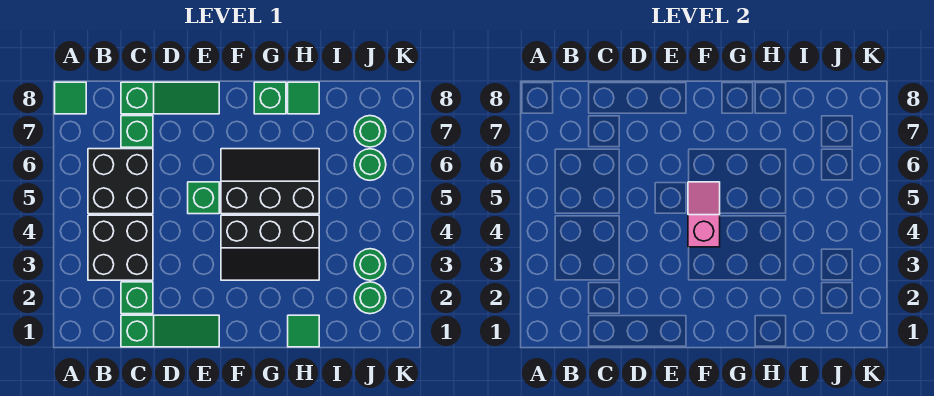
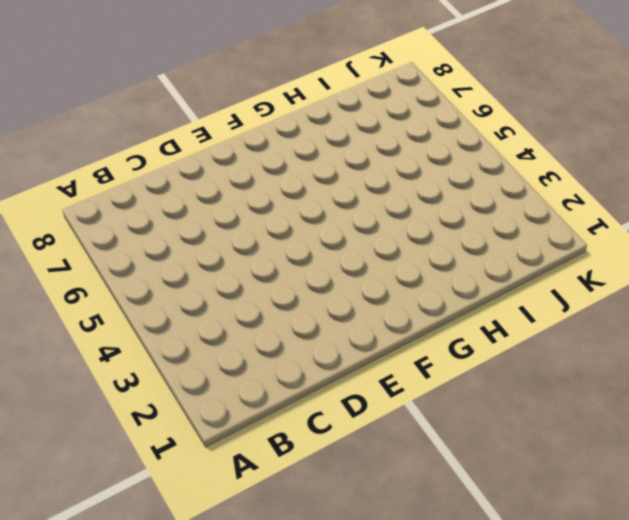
none -> green 1x1 tile [55,82,86,114]
none -> black 2x2 brick [88,215,153,280]
none -> black 2x2 brick [88,149,153,214]

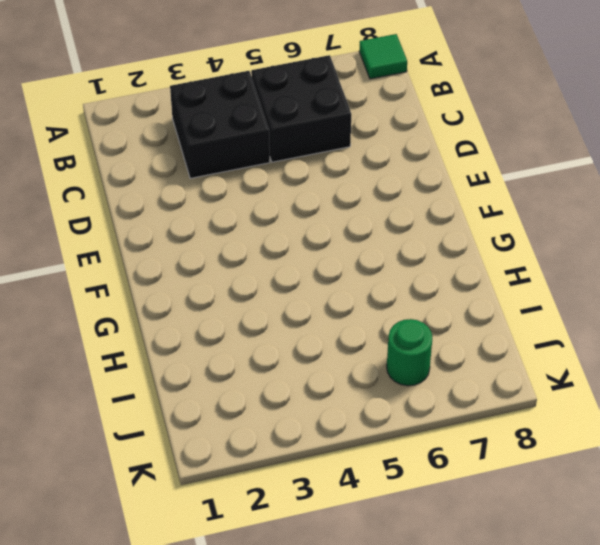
none -> green 1x3 slope [121,315,219,347]
none -> green 1x1 brick [121,282,153,314]
none -> green 1x1 brick [121,116,153,147]

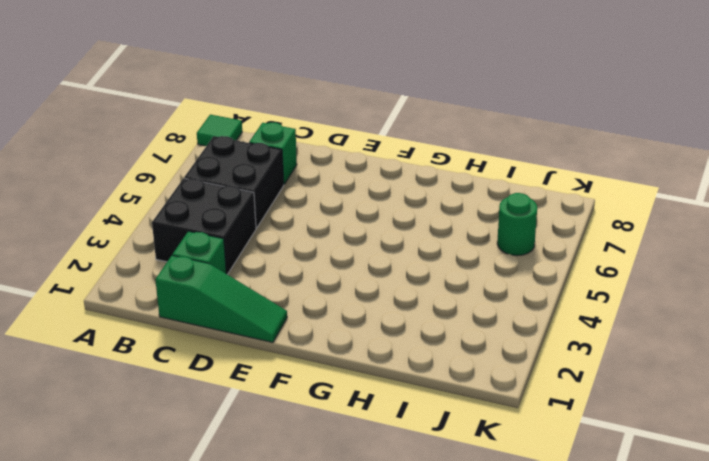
none -> green 1x3 slope [121,82,219,114]
none -> green 1x1 brick [188,182,219,214]
none -> black 2x3 slope [221,215,319,280]

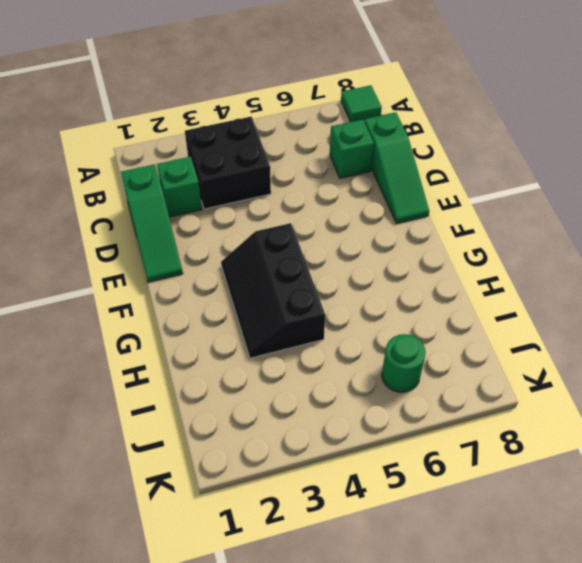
none -> black 2x2 brick [88,149,153,214]
none -> green 1x1 brick [188,182,219,214]
none -> black 2x3 slope [221,149,319,214]

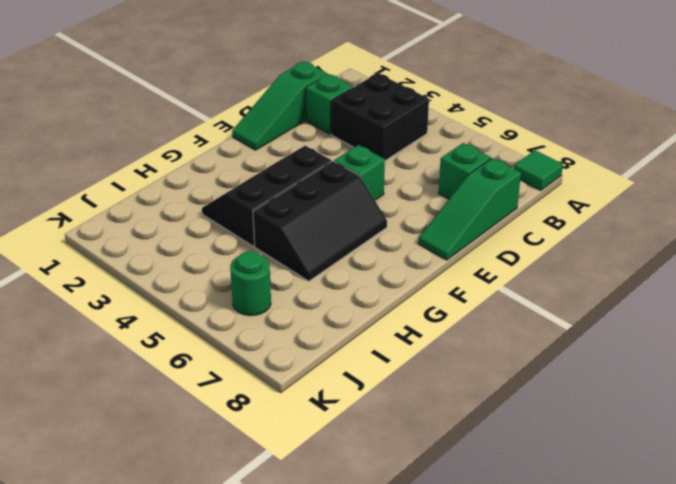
none -> black 2x2 brick [88,149,153,214]
none -> green 1x1 brick [254,82,286,114]
none -> green 1x1 tile [288,315,319,347]

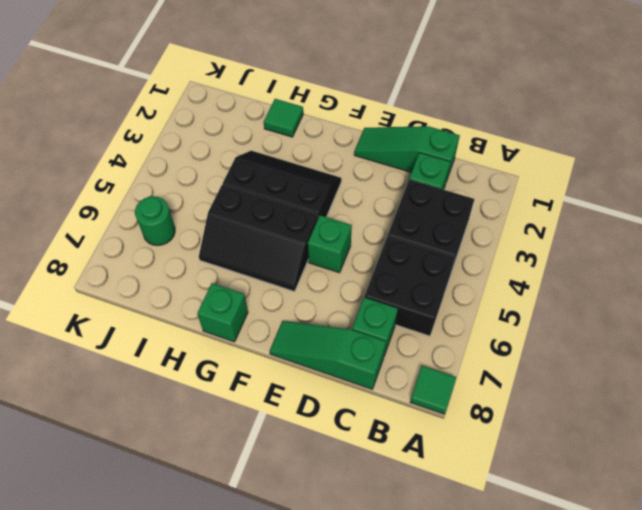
none -> green 1x1 tile [288,82,319,114]
none -> green 1x1 round brick [354,282,386,314]
none -> green 1x1 round brick [354,249,386,280]

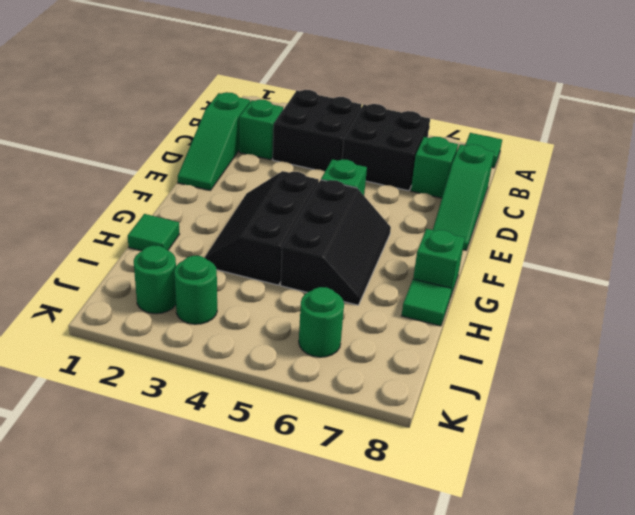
none -> green 1x1 round brick [354,116,386,147]
none -> pink 1x2 slope [688,182,720,247]

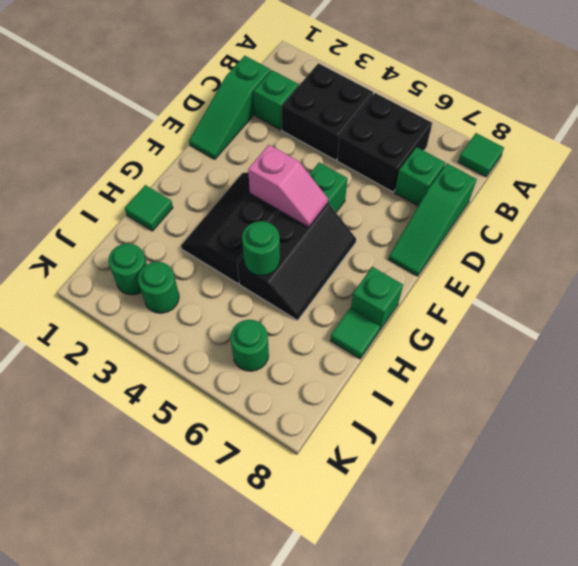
green 1x1 round brick [242,221,280,276] -> green 1x1 round brick moved to [354,116,386,147]

